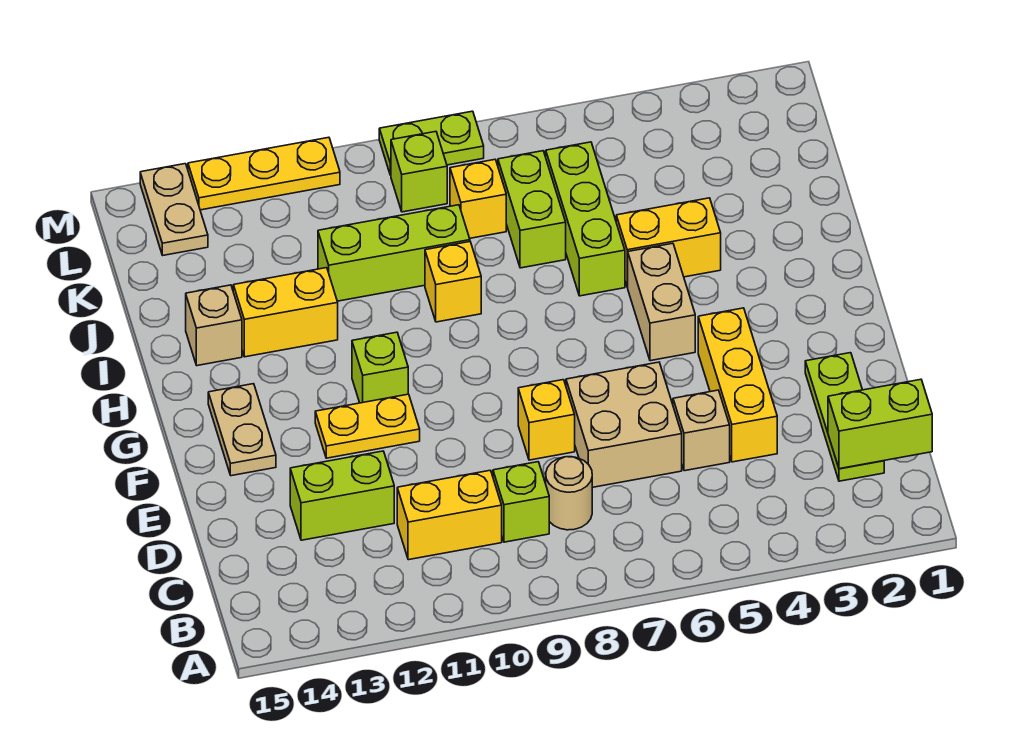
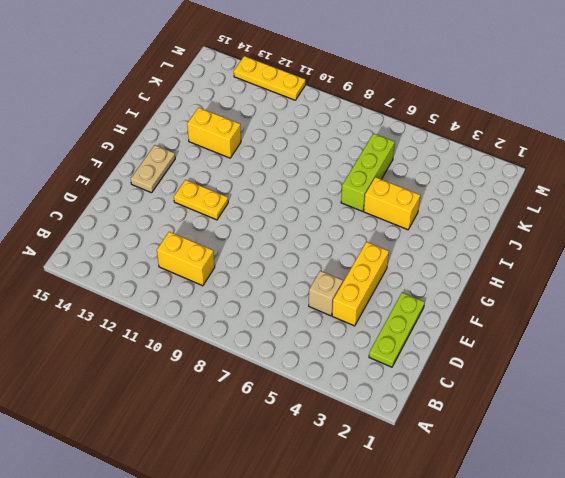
none -> tan 1x1 round brick [546,457,592,530]
none -> lime 1x1 brick [493,462,549,542]
none -> tan 2x2 brick [566,362,682,487]

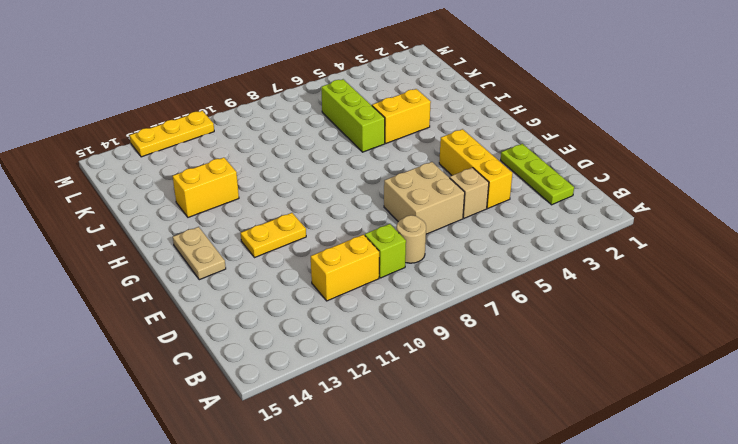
none -> lime 1x2 brick [290,451,394,540]
none -> yellow 1x1 brick [518,380,575,460]
none -> tan 1x2 brick [628,243,695,361]

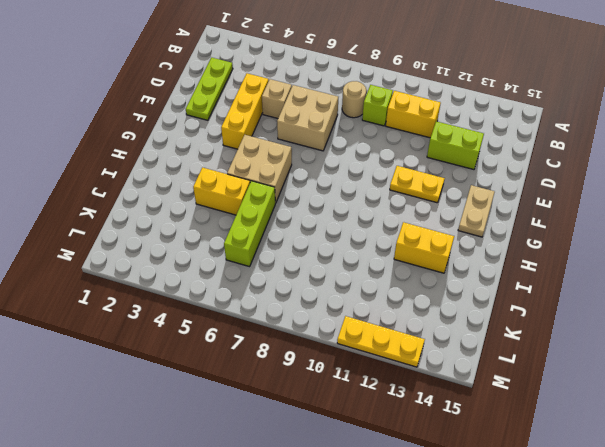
tan 2x2 brick [227,135,292,203] -> tan 1x2 brick [628,243,695,361]
none -> yellow 1x1 brick [518,380,575,460]
none -> lime 1x1 brick [352,332,408,403]
none -> yellow 1x1 brick [425,242,481,322]

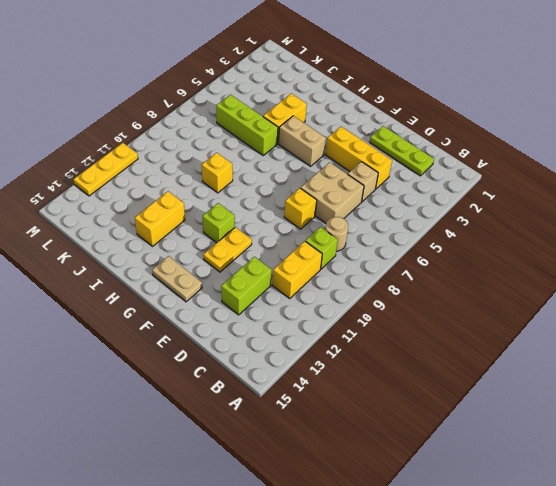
none -> tan 1x1 brick [186,285,242,366]
none -> lime 1x2 brick [498,151,566,268]
none -> lime 1x3 brick [318,205,470,301]

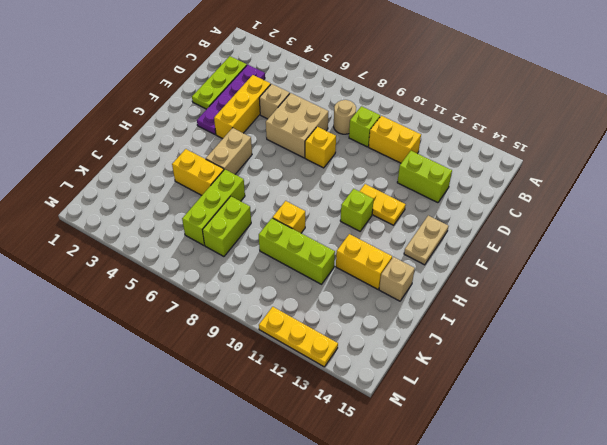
purple 1x4 plate [197,65,265,134] -> none
none -> yellow 1x1 brick [450,160,506,238]
none -> lime 1x1 brick [391,132,447,212]
none -> tan 1x2 plate [140,164,208,255]

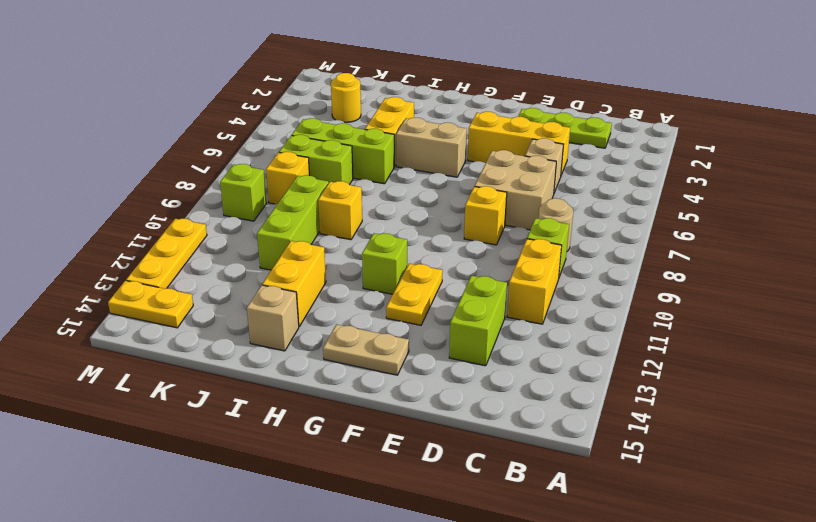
yellow 1x1 round brick [331,73,361,122] -> none
yellow 1x2 plate [108,281,193,328] -> tan 1x2 plate [140,164,208,255]
none -> lime 1x2 plate [379,111,484,175]
none -> lime 1x2 brick [828,379,932,469]

